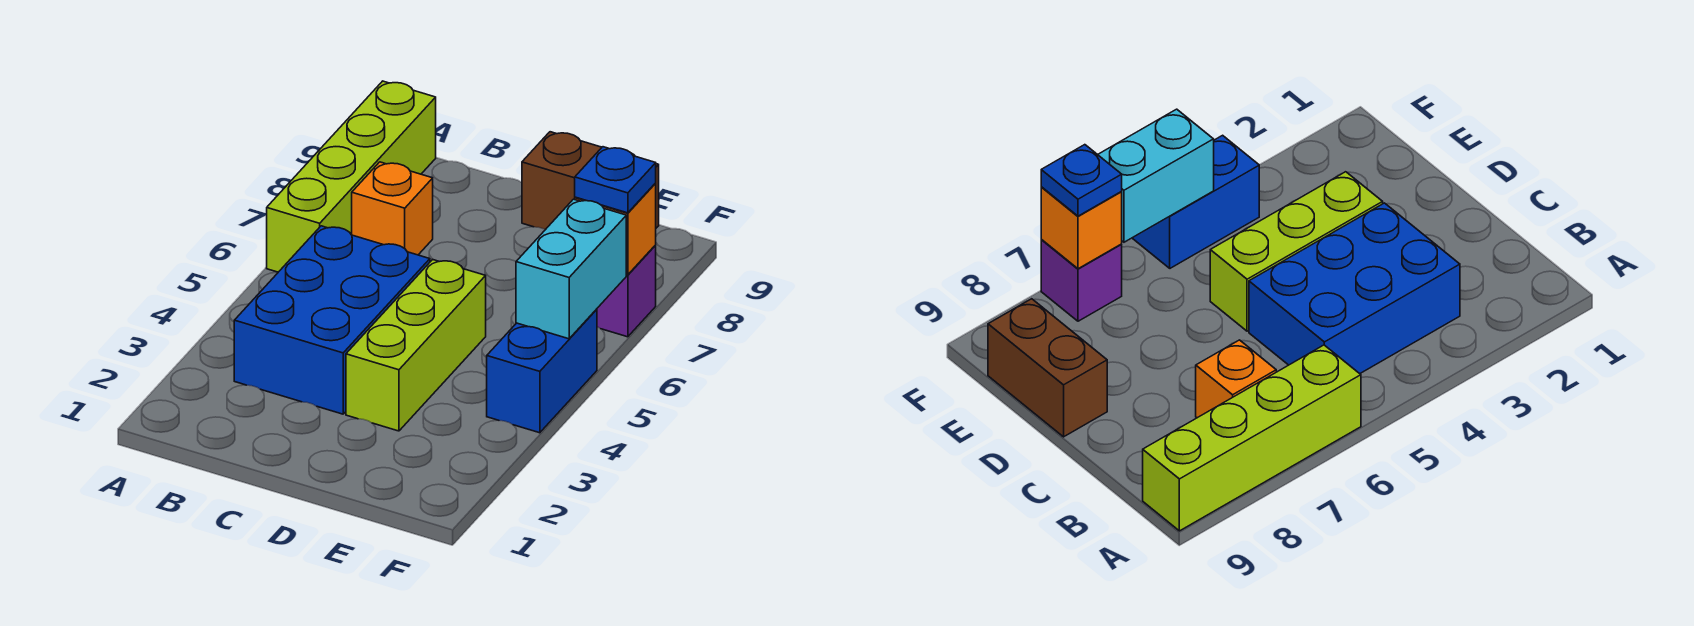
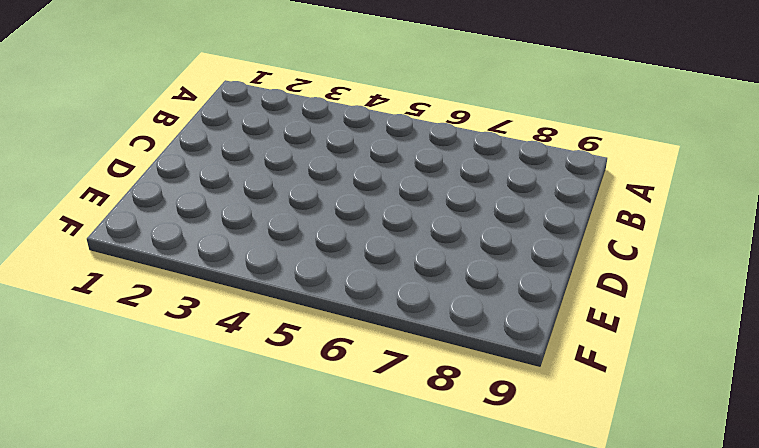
none -> lime 1x4 brick [267,81,436,272]
none -> blue 2x3 brick [234,226,430,414]

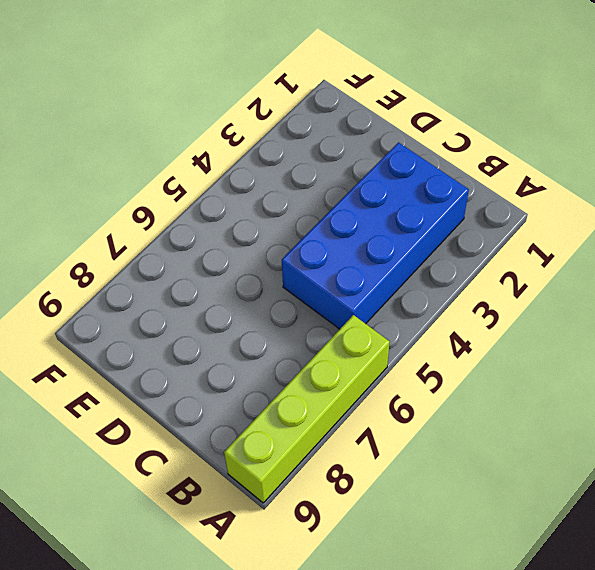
blue 2x4 brick [282,143,469,329] -> blue 2x3 brick [234,226,430,414]
none -> orange 1x1 brick [352,162,433,255]
none -> lime 1x3 brick [346,260,486,431]

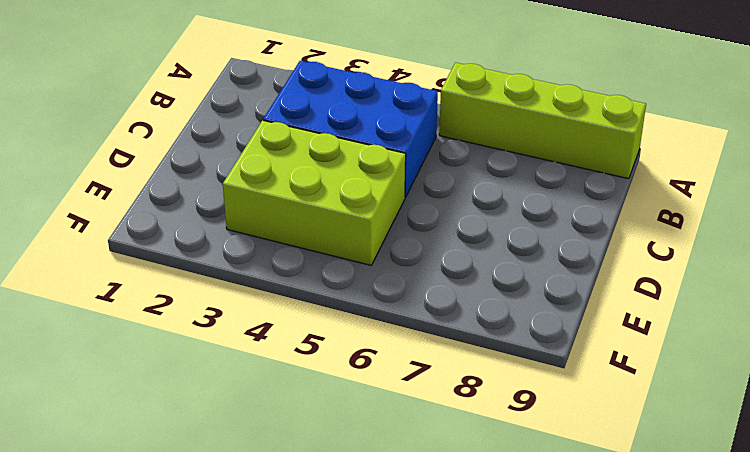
lime 2x3 brick [223,120,406,265] -> lime 1x3 brick [346,260,486,431]
none -> orange 1x1 brick [352,162,433,255]
none -> brown 1x2 brick [522,132,659,230]

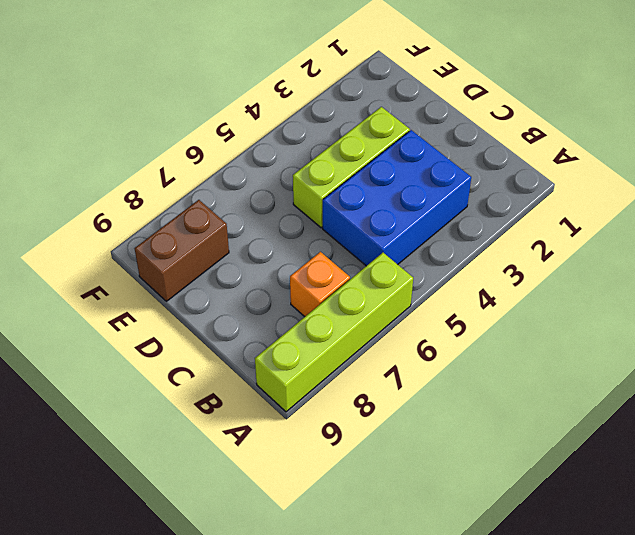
brown 1x2 brick [135,200,229,301] -> brown 1x2 brick turned to [522,132,659,230]
none -> blue 1x2 brick [487,309,597,433]
none -> purple 1x1 brick [597,245,656,337]

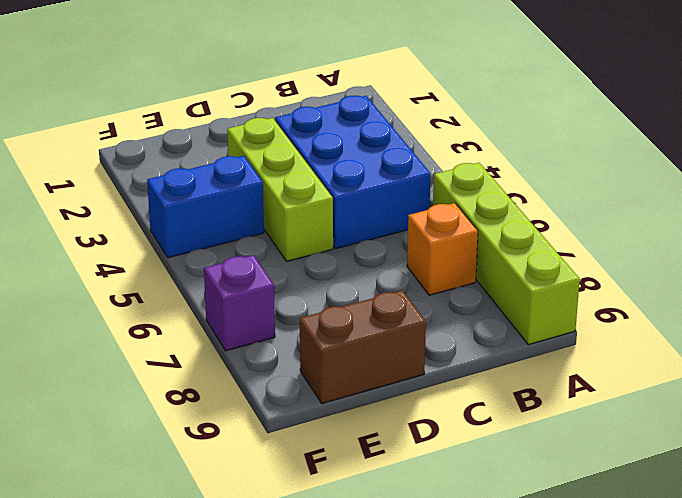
blue 1x2 brick [147,156,264,258] -> blue 1x2 brick turned to [487,309,597,433]
none -> cyan 1x2 brick [516,199,626,339]
none -> orange 1x1 brick [575,183,656,275]

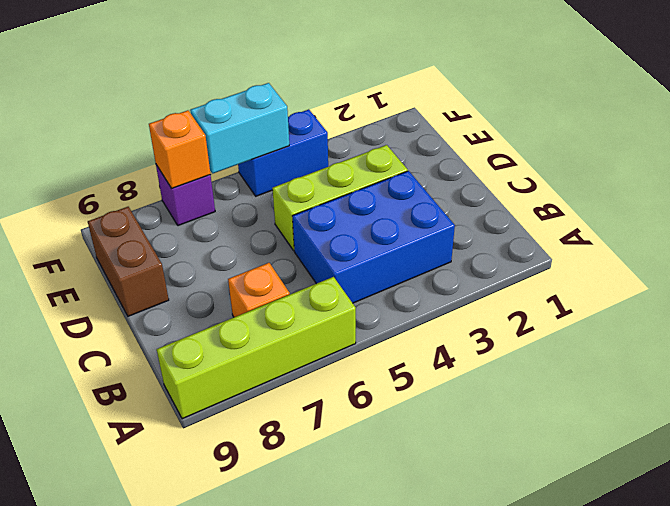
none -> blue 1x1 plate [575,147,656,213]

